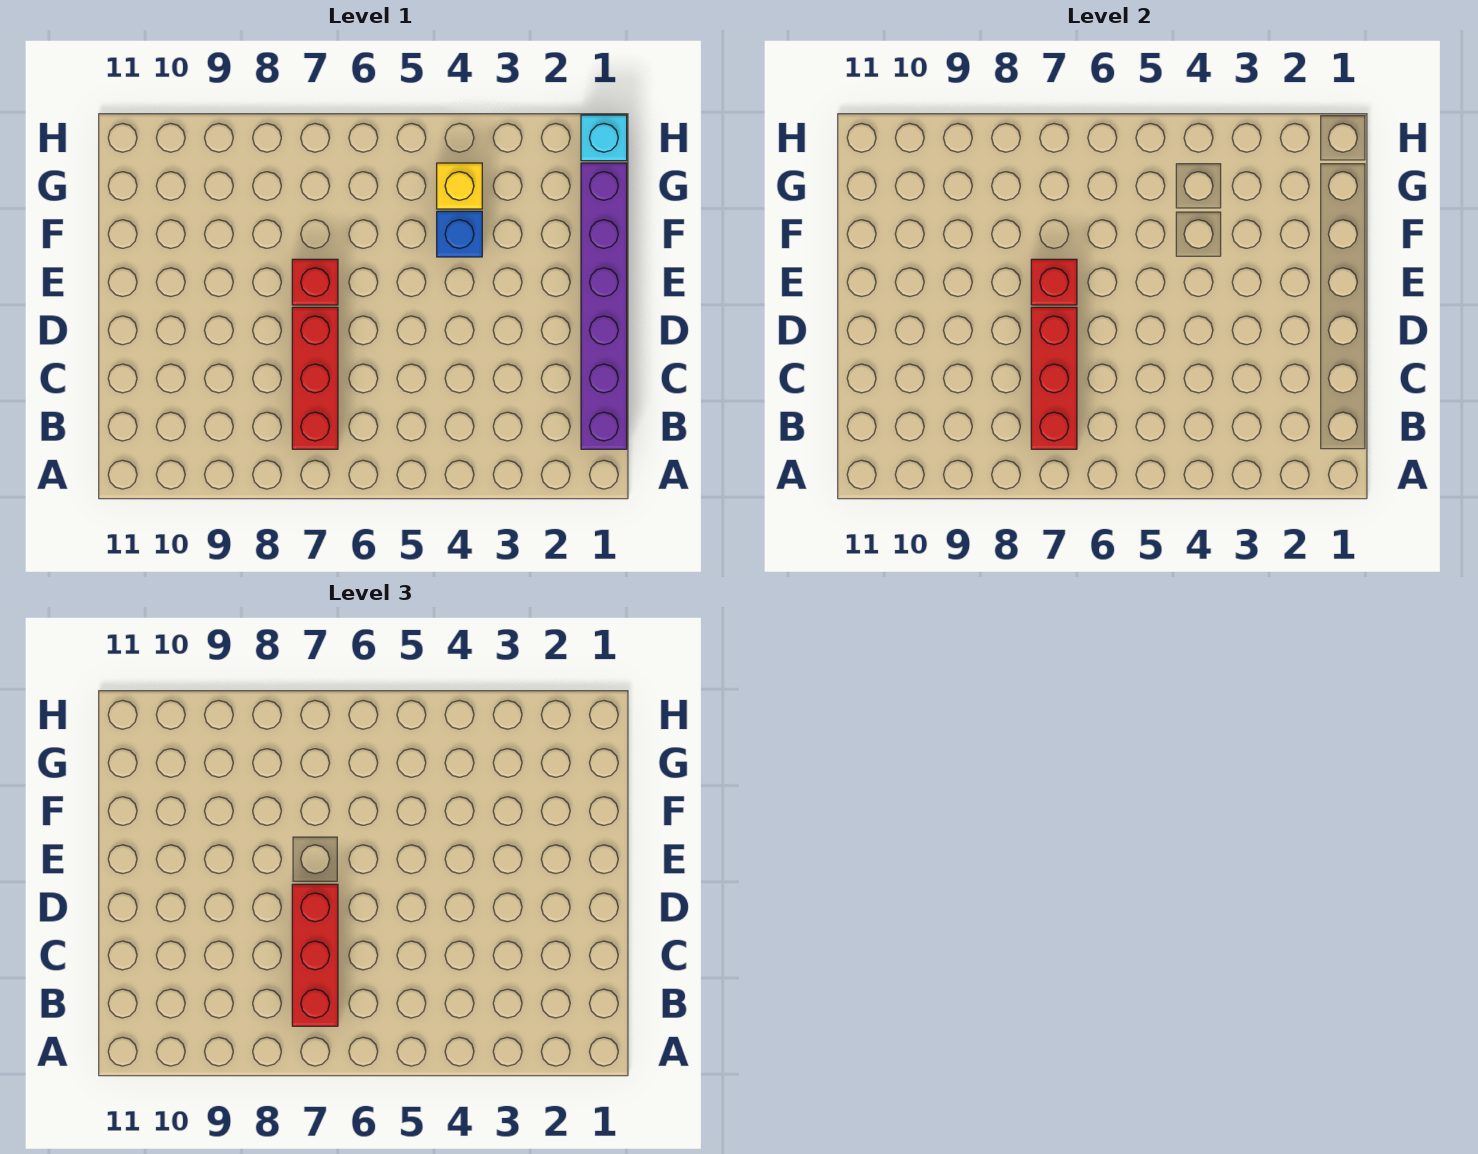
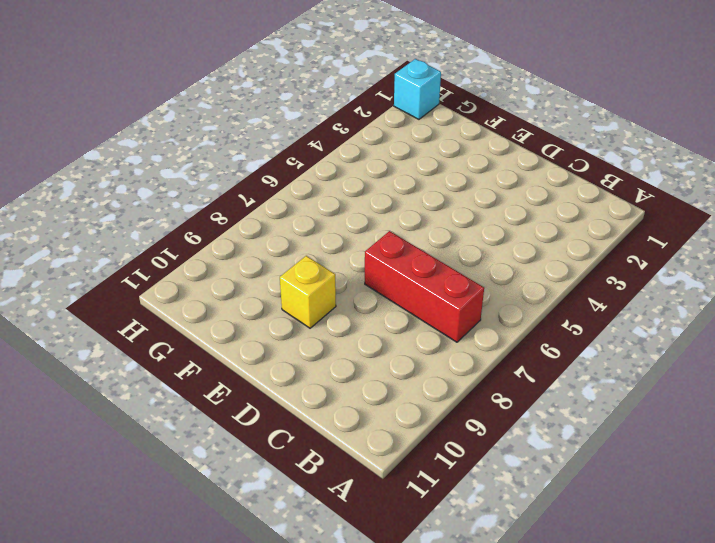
yellow 1x1 brick [280,256,336,328] -> yellow 1x1 brick moved to [437,163,482,209]
none -> purple 1x6 brick [581,163,627,449]
none -> red 1x1 brick [292,259,338,305]

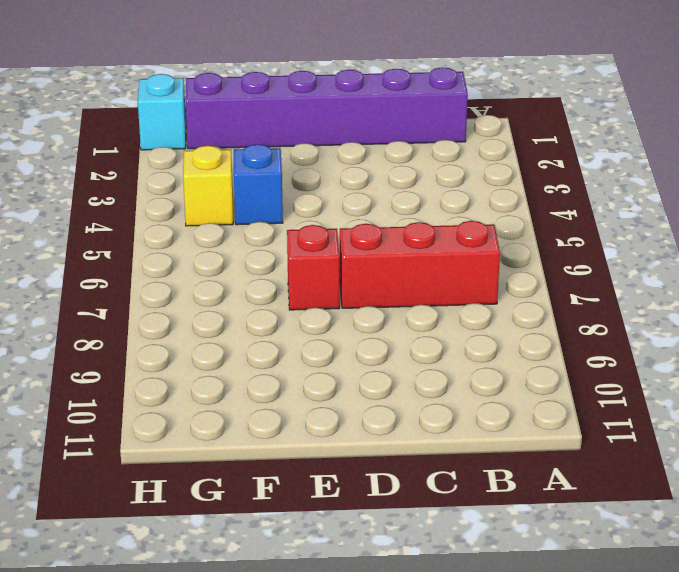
none -> red 1x3 brick [1031,307,1077,449]
none -> red 1x1 brick [1031,259,1077,305]

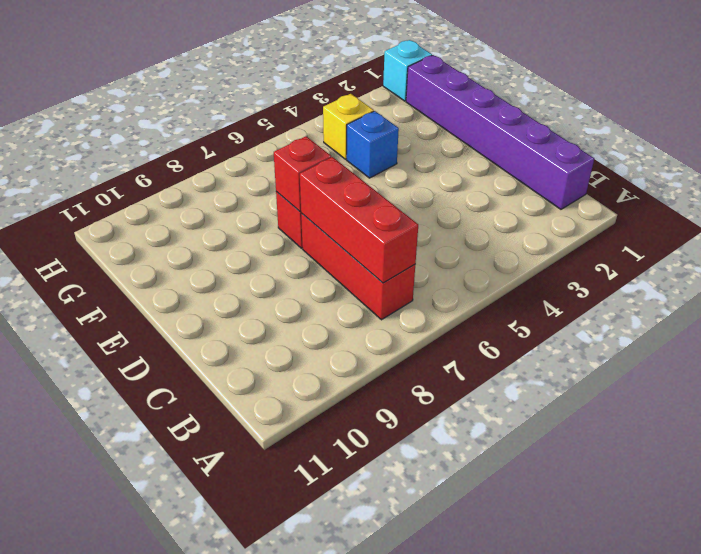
none -> red 1x3 brick [292,884,338,1026]

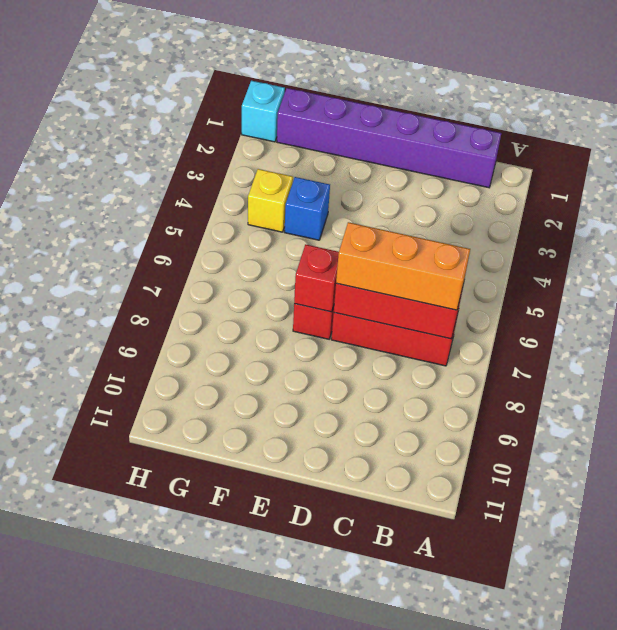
orange 1x3 brick [336,222,470,310] -> red 1x3 brick [292,884,338,1026]

